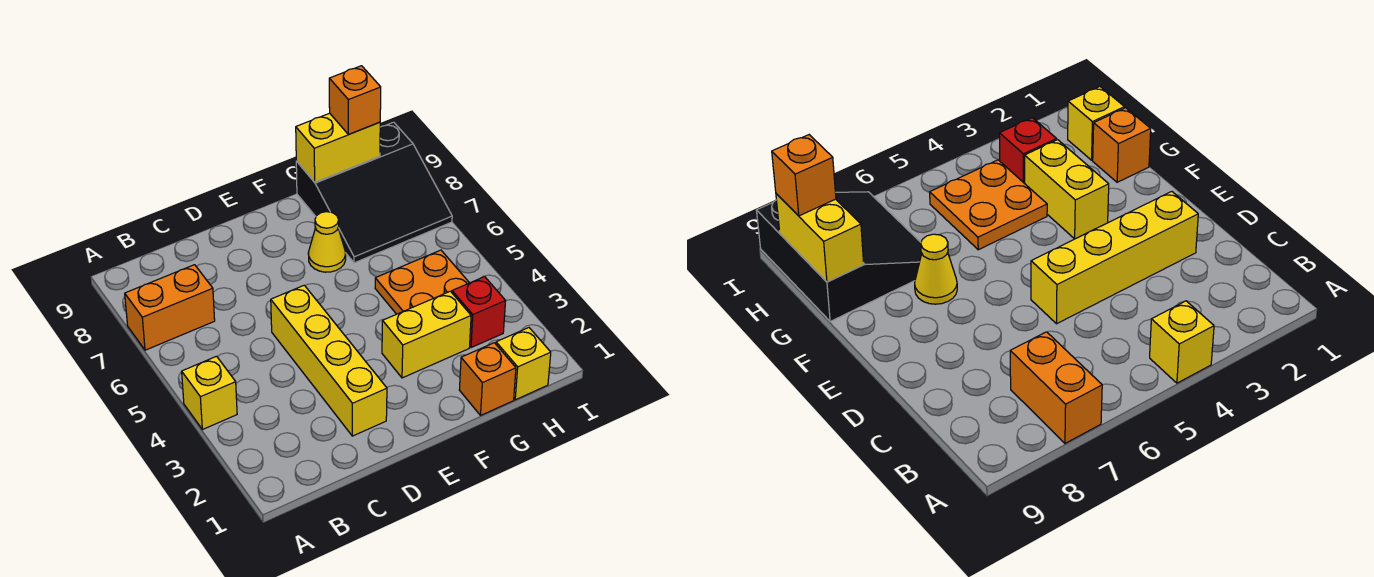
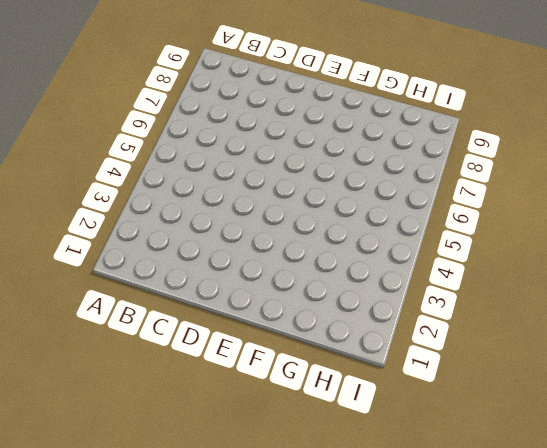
none -> yellow 1x1 brick [182,356,237,430]
none -> orange 1x2 brick [125,265,215,350]
none -> yellow 1x4 brick [271,285,387,436]

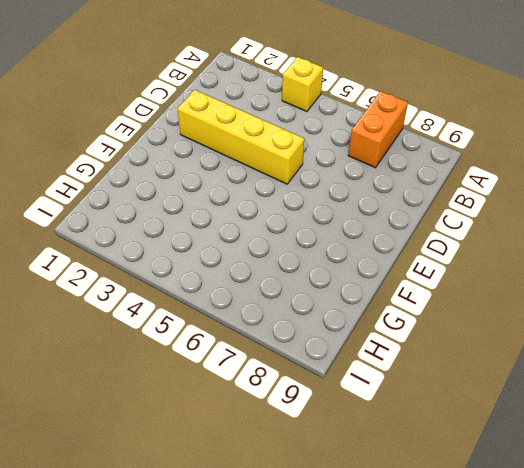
none -> yellow 1x2 brick [382,291,471,378]
none -> yellow 1x1 cone [308,212,346,272]
none -> orange 1x1 brick [459,343,516,415]

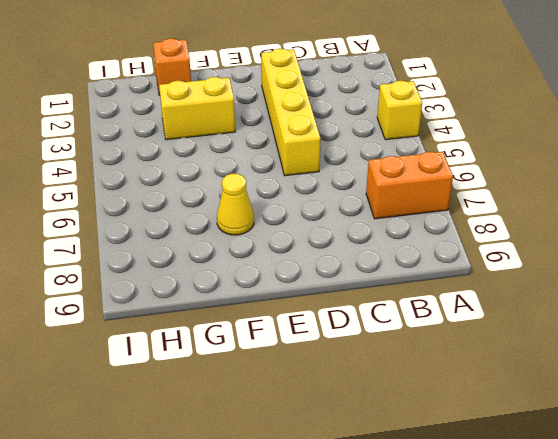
none -> orange 2x2 plate [375,250,469,314]
none -> black 3x3 slope [296,122,452,263]
none -> yellow 1x1 brick [496,328,551,400]

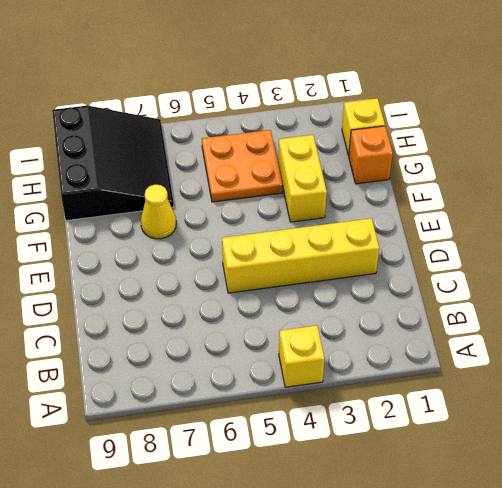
none -> orange 1x2 brick [125,265,215,350]
none -> red 1x1 brick [452,277,506,348]
none -> yellow 1x2 brick [296,113,380,182]

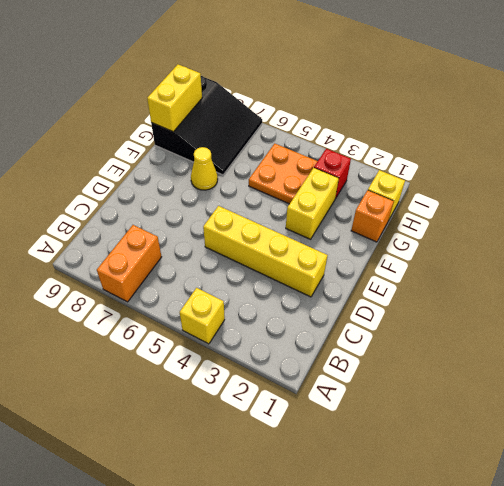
none -> orange 1x1 brick [329,66,381,134]

